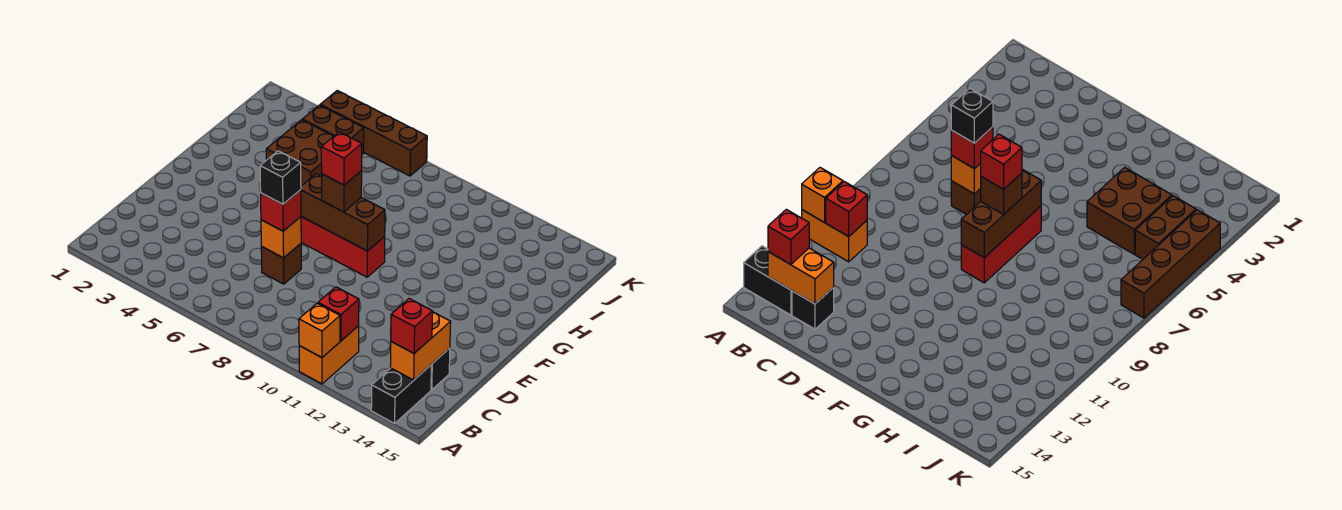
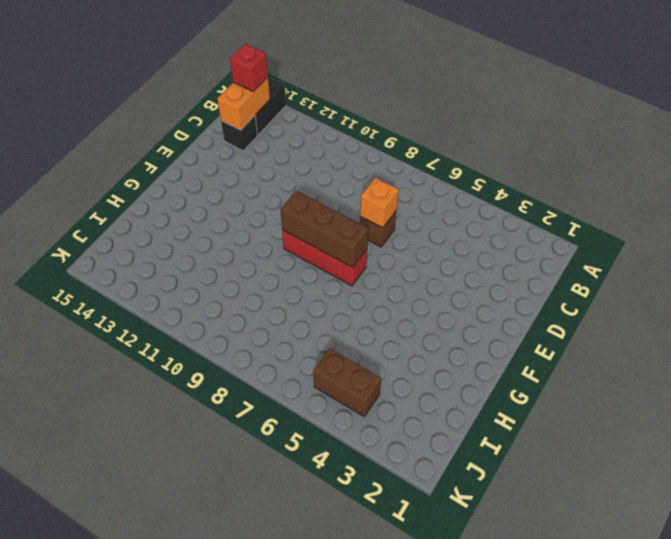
none -> orange 1x2 brick [299,326,359,384]
none -> brown 2x2 brick [266,120,334,186]
none -> brown 1x4 brick [320,91,427,176]

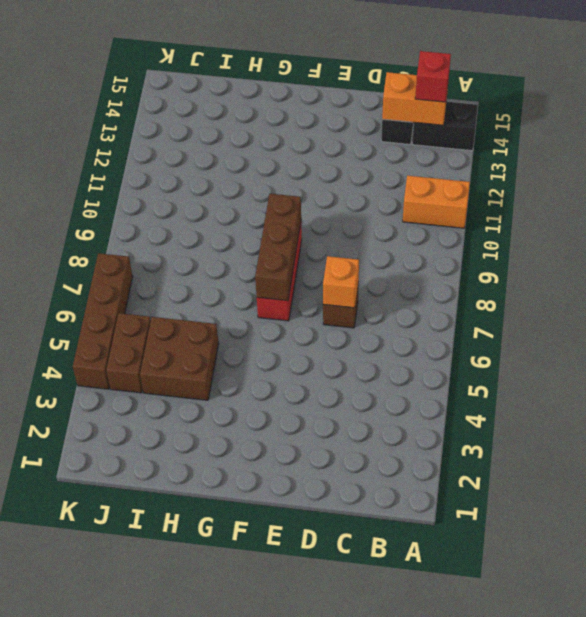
none -> orange 1x1 brick [299,303,340,358]
none -> red 1x1 brick [318,287,359,341]
none -> red 1x1 brick [261,190,301,231]

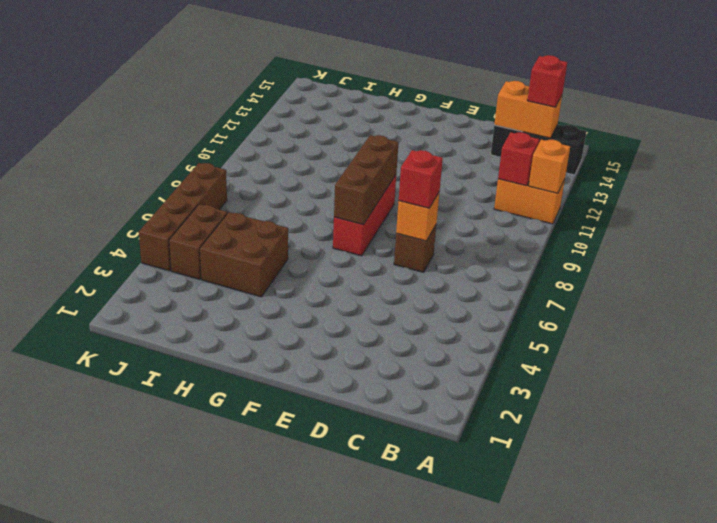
none -> brown 1x1 brick [322,171,362,212]
none -> black 1x1 brick [260,151,301,204]
none -> red 1x1 brick [321,132,362,185]

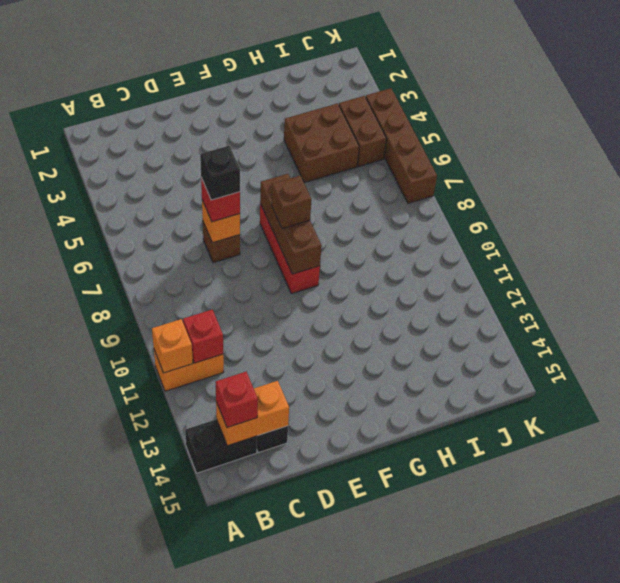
none -> red 1x1 brick [321,132,362,185]

